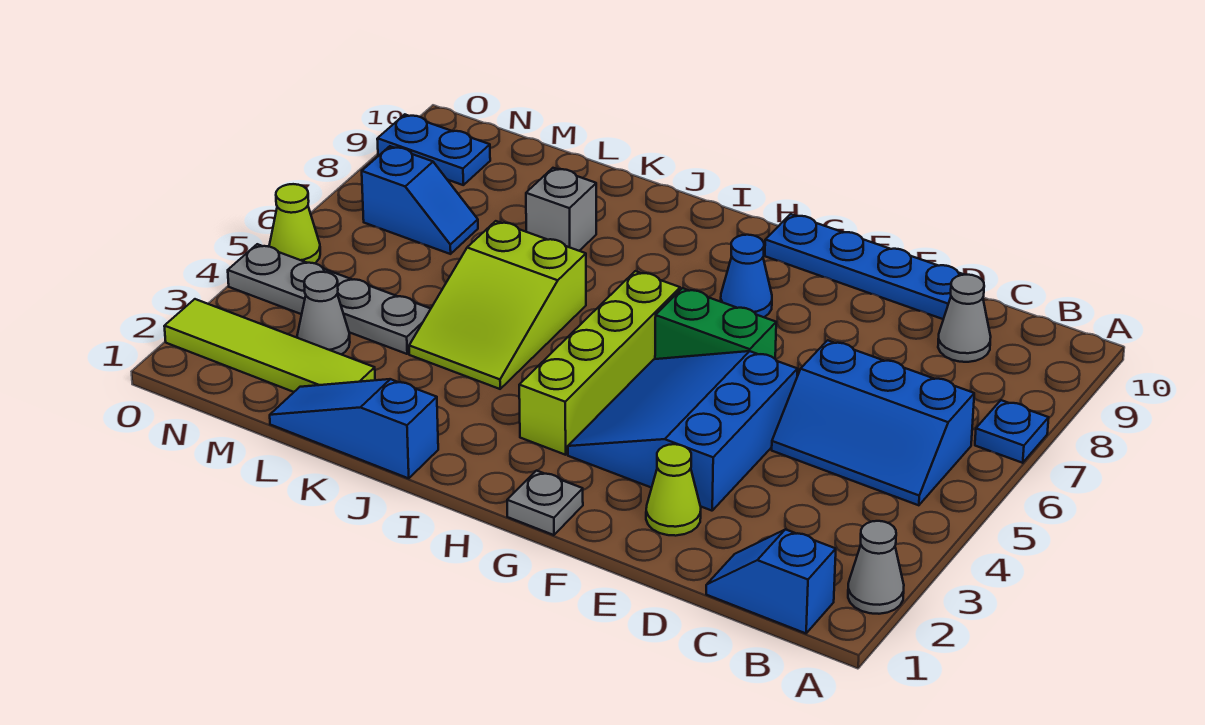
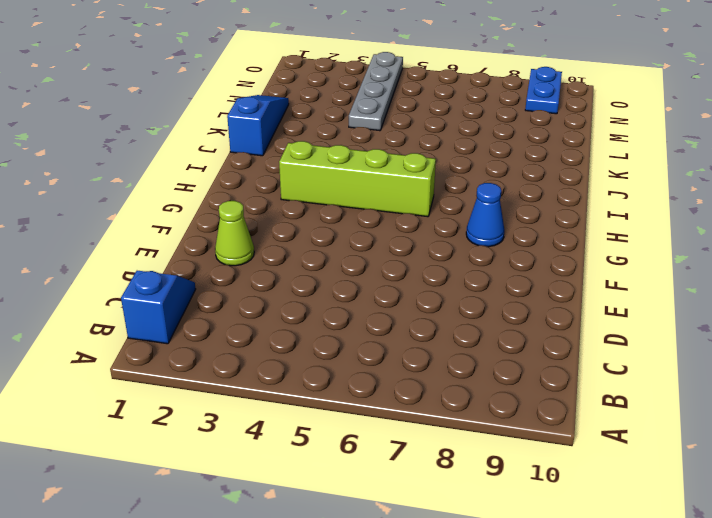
none -> grey 1x1 cone [848,521,904,614]
none -> blue 1x1 plate [975,400,1049,463]
none -> blue 2x3 slope [772,340,974,505]

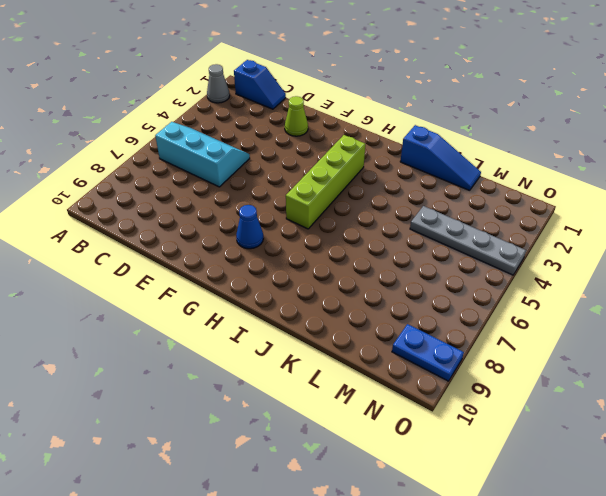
cyan 2x3 slope [155,122,250,187] -> blue 2x3 slope [772,340,974,505]
none -> blue 1x1 plate [975,400,1049,463]
none -> grey 1x1 cone [938,275,991,362]
none -> blue 1x4 plate [765,214,964,319]

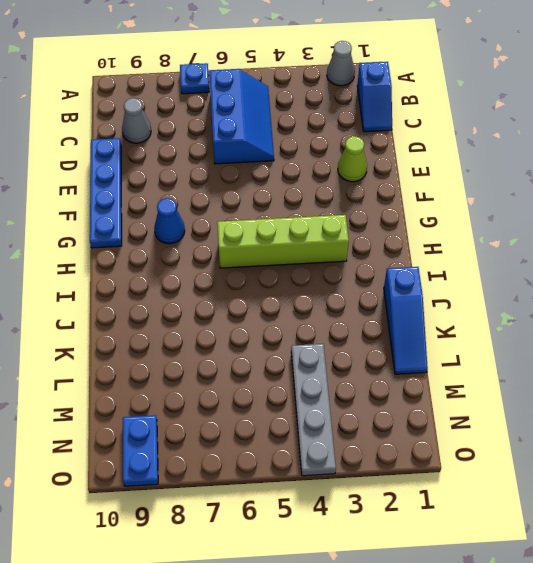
none -> blue 3x3 slope [568,351,797,511]
none -> green 1x2 brick [655,288,776,359]
none -> grey 1x1 plate [507,471,583,535]

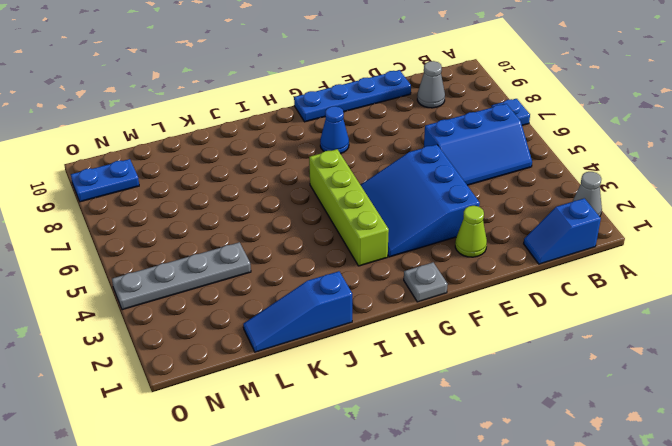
none -> green 1x2 brick [655,288,776,359]
none -> lime 2x3 slope [409,221,586,389]
none -> grey 1x1 brick [526,168,596,251]

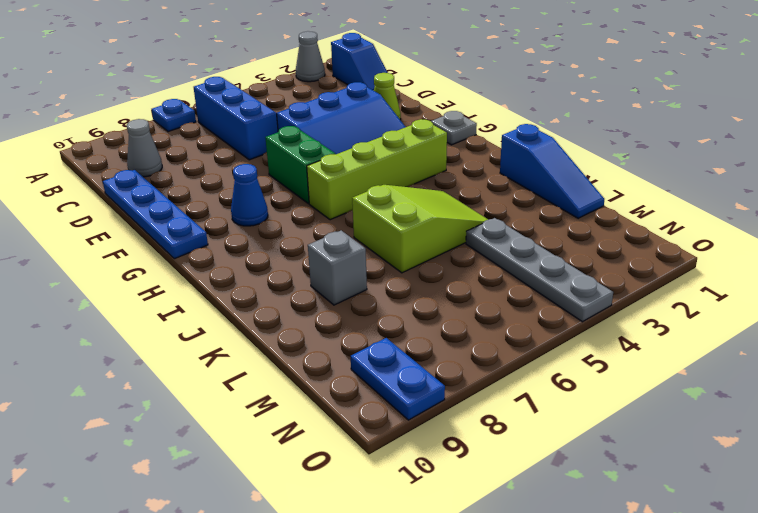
none -> lime 1x4 tile [164,299,375,392]
none -> grey 1x1 cone [297,272,350,354]
none -> blue 1x2 slope [362,146,478,254]

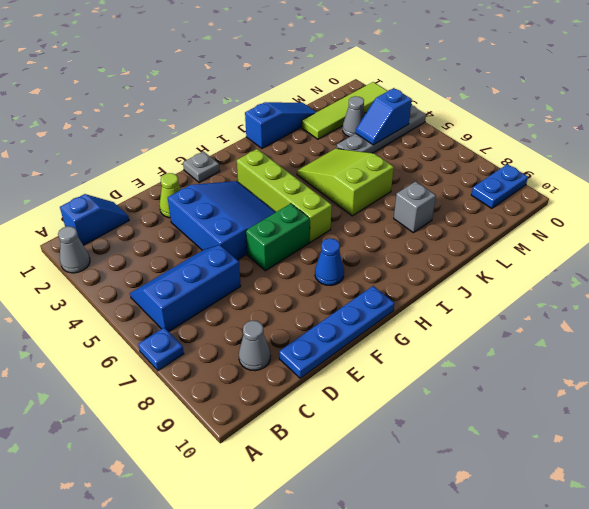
blue 1x2 slope [356,88,412,145] -> blue 1x2 slope moved to [362,146,478,254]
none -> lime 1x1 cone [269,184,320,263]

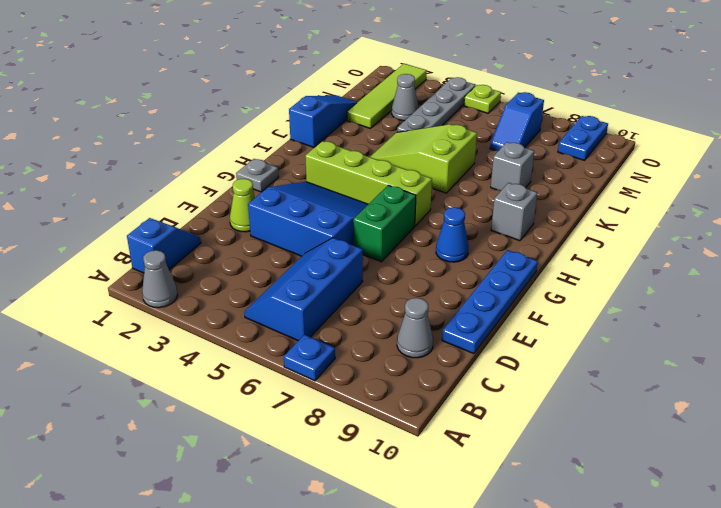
grey 1x1 brick [491,183,537,241] -> none
lime 1x1 plate [464,85,501,113] -> lime 1x1 cone [269,184,320,263]

